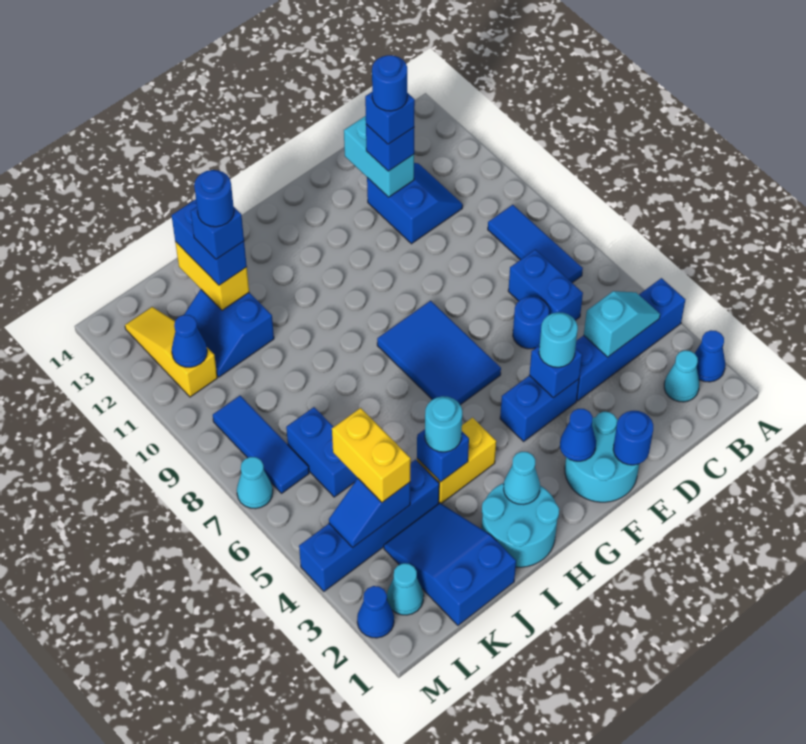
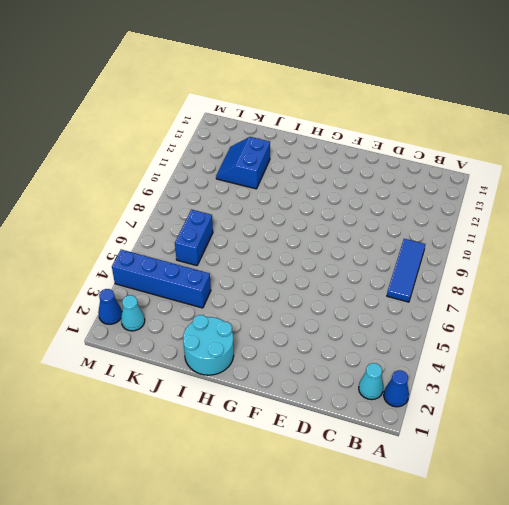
none -> blue 1x4 brick [576,278,685,401]
none -> blue 1x2 brick [508,249,583,320]
none -> blue 2x2 slope [367,163,463,244]
none -> blue 1x1 round brick [513,296,549,349]

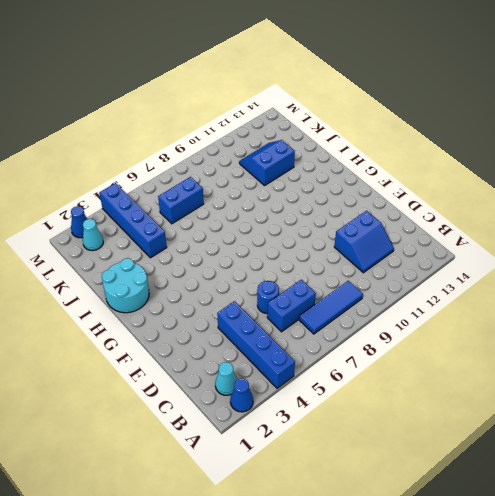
none -> cyan 2x2 round brick [565,412,639,502]
none -> blue 1x2 brick [500,375,579,441]
none -> blue 2x3 tile [377,301,501,405]
none -> yellow 1x2 brick [417,418,496,503]

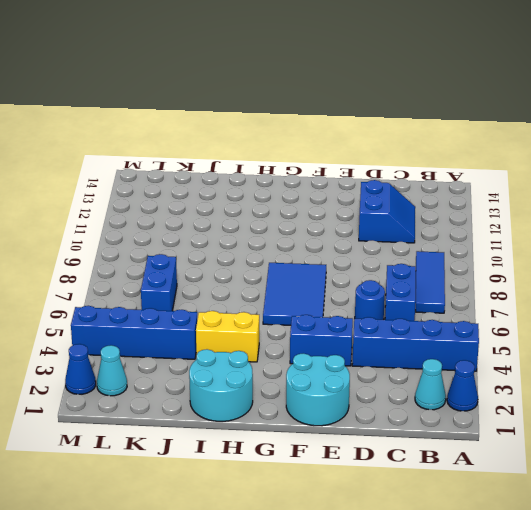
none -> blue 2x3 slope [384,503,516,625]
none -> blue 2x2 slope [184,290,274,377]
none -> blue 1x3 tile [213,396,309,493]
none -> yellow 1x3 slope [125,307,217,397]

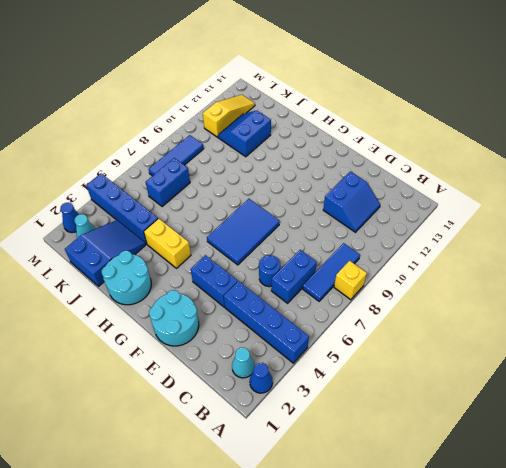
yellow 1x1 brick [334,261,367,300] -> none
none -> cyan 1x1 cone [237,457,273,509]
none -> cyan 1x2 slope [584,291,660,357]
none -> cyan 1x2 brick [344,116,414,197]
none -> blue 1x1 round brick [613,411,653,465]

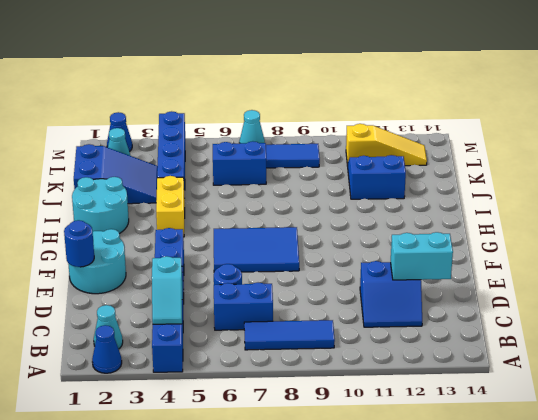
none -> blue 1x1 brick [529,345,582,398]
none -> blue 1x1 cone [560,409,596,461]
none -> cyan 1x1 cone [504,452,540,504]
none -> blue 1x1 brick [417,429,469,482]

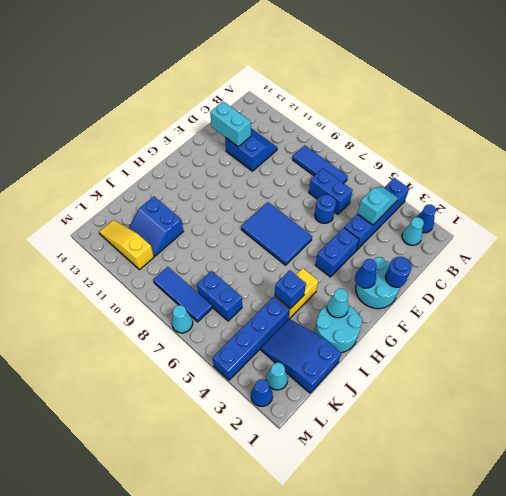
none -> blue 1x1 brick [529,345,582,398]
none -> yellow 1x2 brick [175,242,249,310]
none -> blue 1x2 slope [329,479,410,547]
none -> blue 1x1 cone [172,315,207,367]

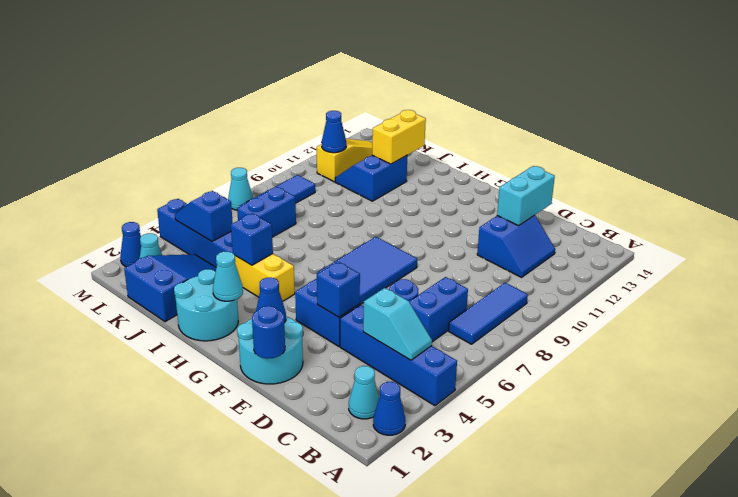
none -> blue 1x1 brick [366,124,414,171]
none -> cyan 1x1 round brick [539,312,578,367]
none -> cyan 1x1 round brick [425,396,462,452]
none -> blue 1x2 brick [172,199,247,285]

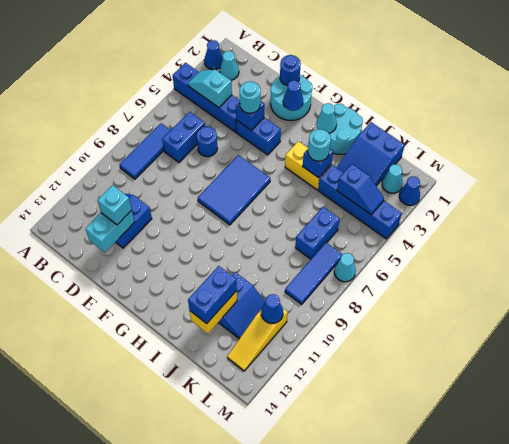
cyan 1x1 brick [98,185,132,225] -> blue 1x1 brick [366,124,414,171]
none -> yellow 1x2 brick [332,408,411,502]
none -> blue 1x1 brick [365,92,415,144]
none -> blue 1x1 brick [191,207,244,259]
none -> blue 1x1 round brick [372,55,407,111]

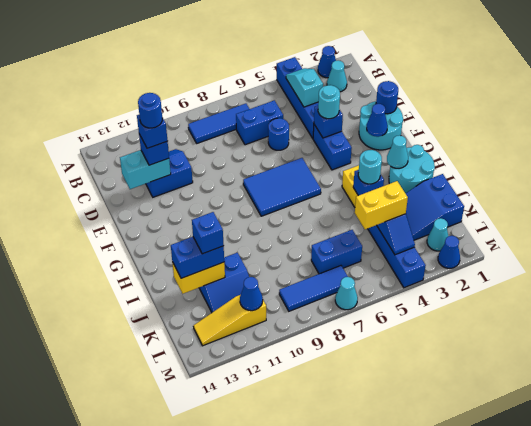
none -> blue 1x1 round brick [194,170,234,227]

